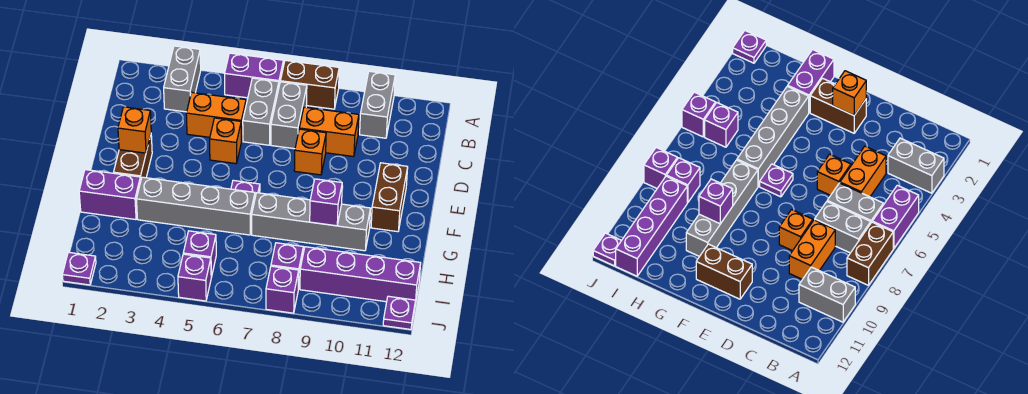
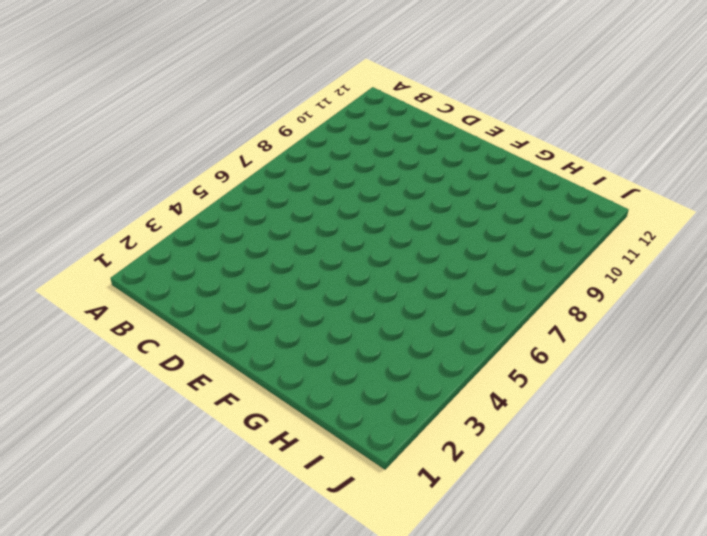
none -> grey 1x2 brick [164,46,201,112]
none -> purple 1x2 brick [225,53,283,98]
none -> brown 1x2 brick [280,60,339,109]

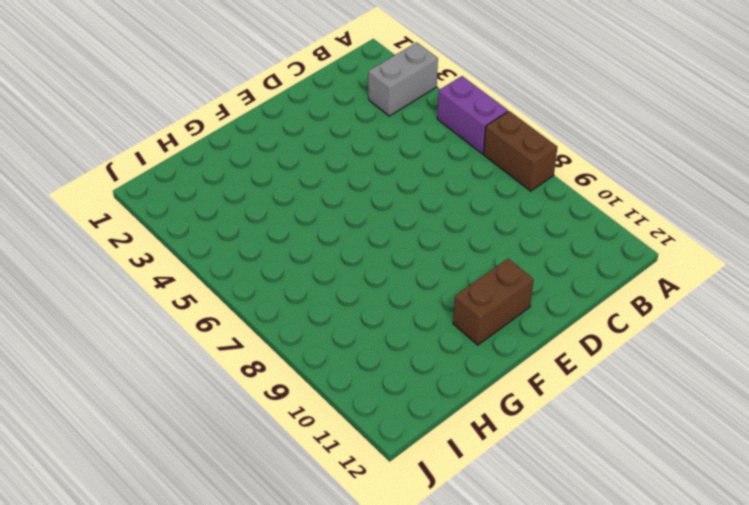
none -> grey 1x2 brick [360,71,395,138]
none -> grey 1x2 brick [243,78,279,145]
none -> grey 1x2 brick [271,82,307,149]

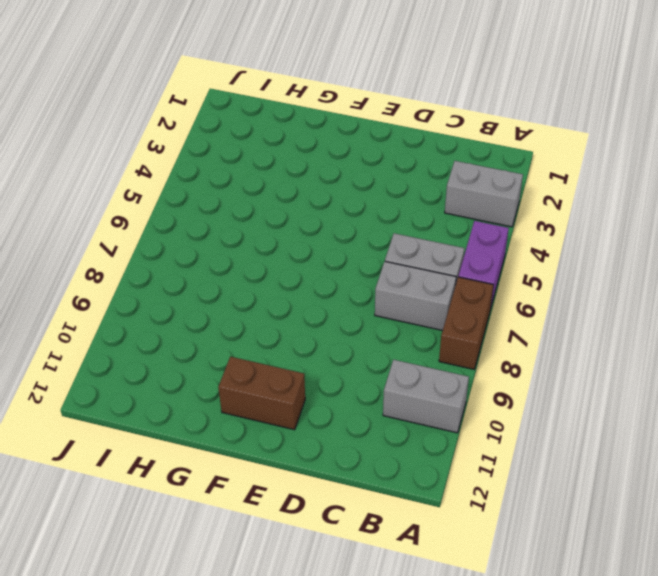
none -> orange 1x2 brick [186,93,246,141]
none -> orange 1x2 brick [299,107,359,157]
none -> orange 1x1 brick [210,118,241,164]

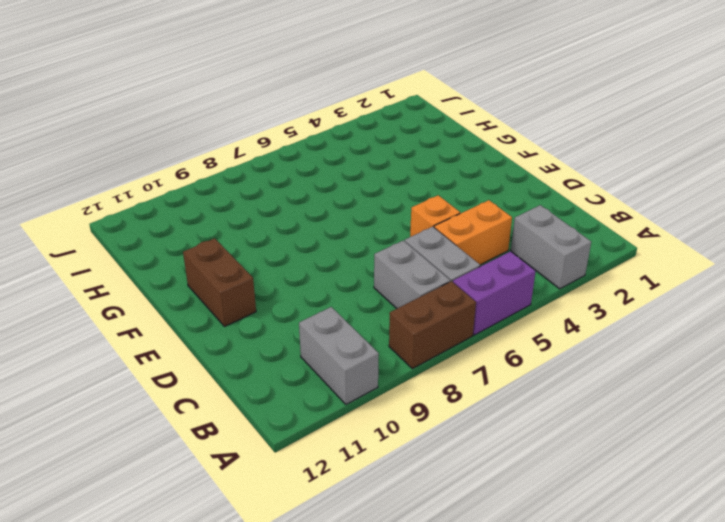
none -> orange 1x2 brick [299,107,359,157]
none -> orange 1x1 brick [294,129,326,175]
none -> brown 1x2 brick [114,135,152,179]

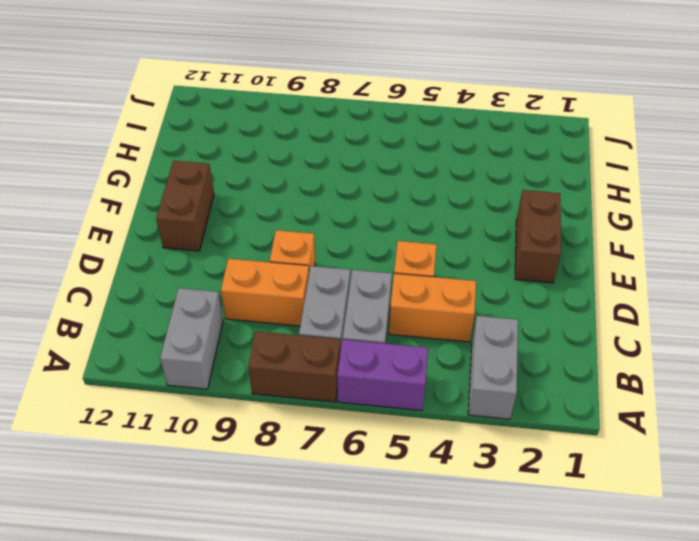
none -> purple 1x1 plate [231,180,260,197]
none -> purple 1x2 brick [79,170,141,220]
none -> grey 1x4 brick [137,177,255,235]

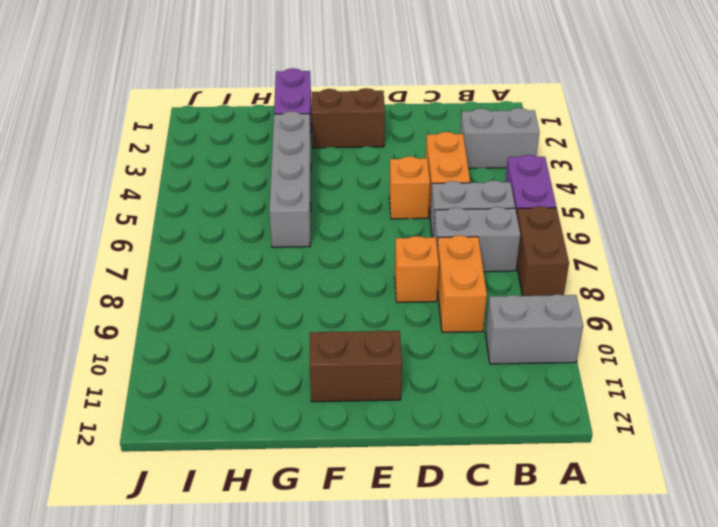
none -> purple 1x1 plate [231,180,260,197]
none -> grey 1x4 brick [252,193,371,251]
none -> purple 1x1 brick [183,231,216,277]

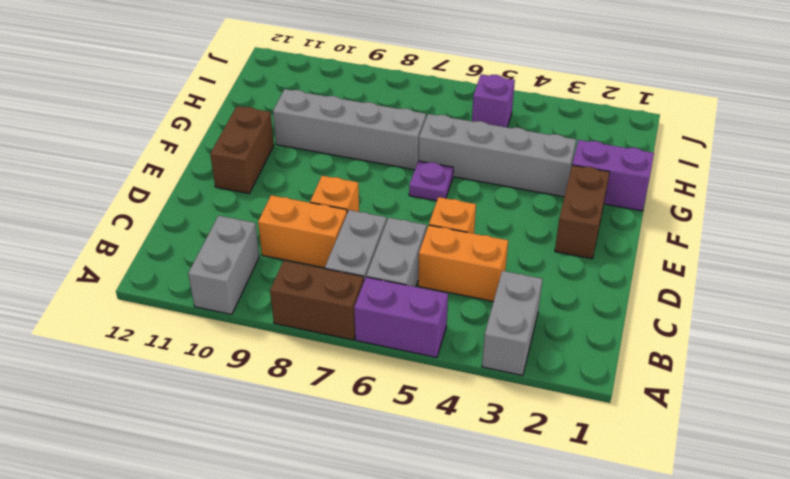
none -> purple 1x1 brick [271,243,303,289]
none -> purple 1x4 brick [300,247,421,305]
none -> purple 1x1 plate [62,252,96,285]

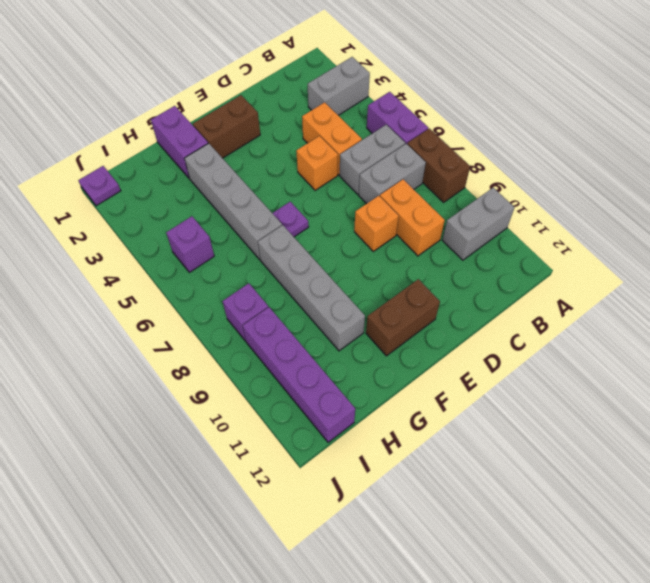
none -> purple 1x1 brick [178,254,211,301]
none -> purple 1x1 brick [266,266,299,313]
none -> purple 1x1 plate [383,296,416,329]

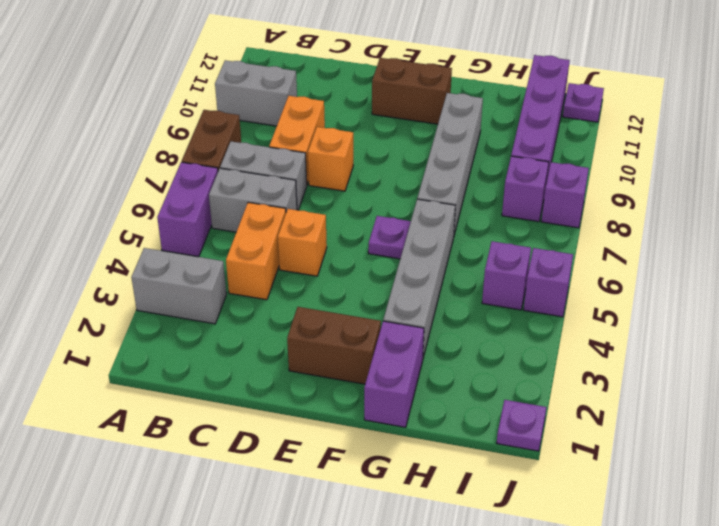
none -> orange 1x1 brick [118,107,151,153]
none -> purple 1x1 brick [310,179,342,226]

